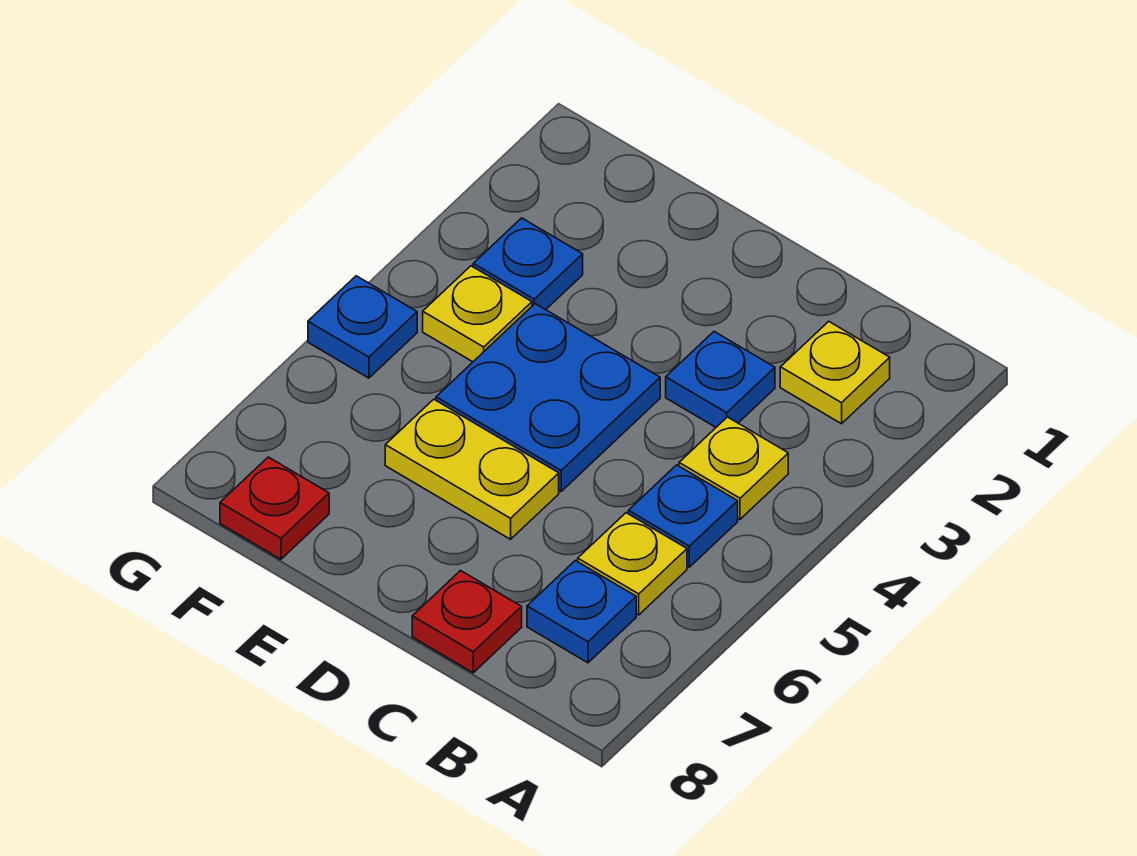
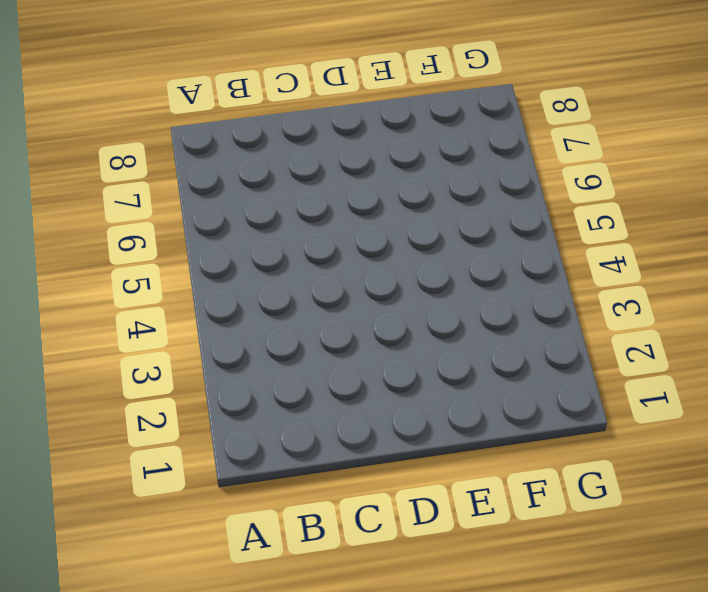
none -> yellow 1x1 plate [780,321,890,424]
none -> yellow 1x1 plate [679,417,788,519]
none -> blue 1x1 plate [628,465,738,567]

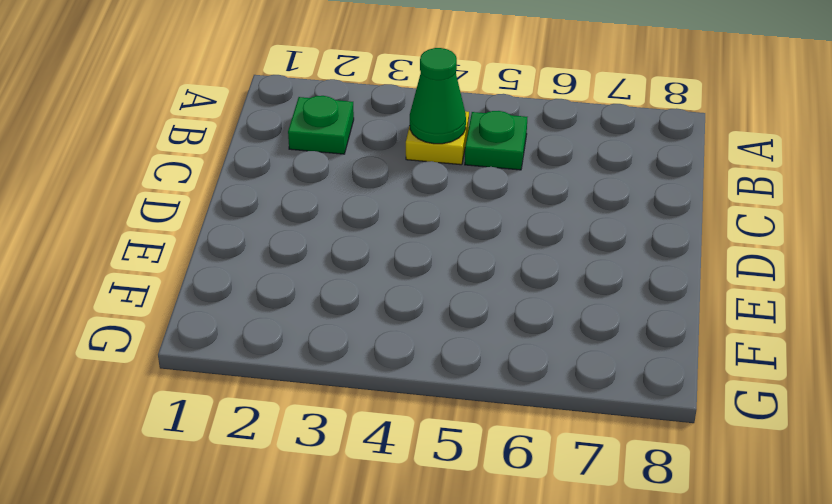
green 1x1 plate [288,96,354,154] -> yellow 1x1 plate [780,321,890,424]
green 1x1 cone [410,48,466,144] -> none
green 1x1 plate [465,111,527,170] -> blue 1x1 plate [628,465,738,567]
none -> yellow 1x1 plate [578,513,687,615]
none -> blue 1x1 plate [527,561,636,663]
none -> blue 1x1 plate [666,332,775,427]

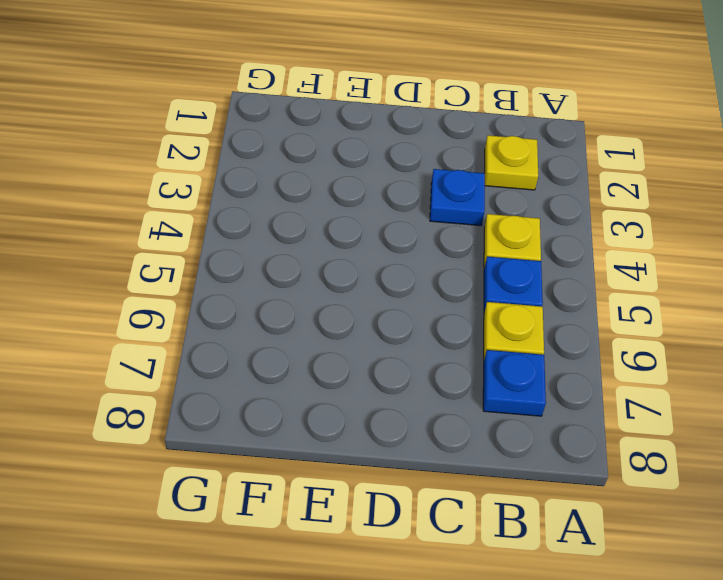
none -> red 1x1 plate [412,571,522,673]
none -> blue 2x2 plate [436,304,660,491]
none -> yellow 1x2 plate [385,399,559,539]

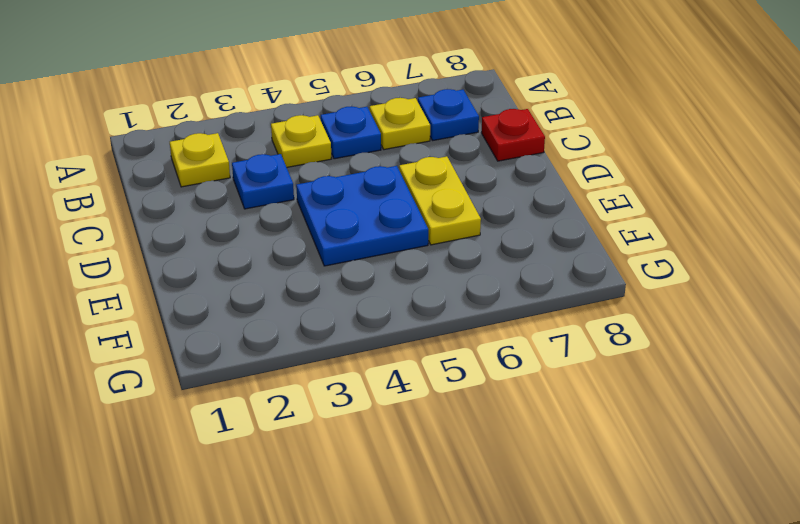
none -> blue 1x1 plate [473,218,583,310]
none -> yellow 1x1 plate [423,266,532,362]
none -> red 1x1 plate [220,457,329,559]

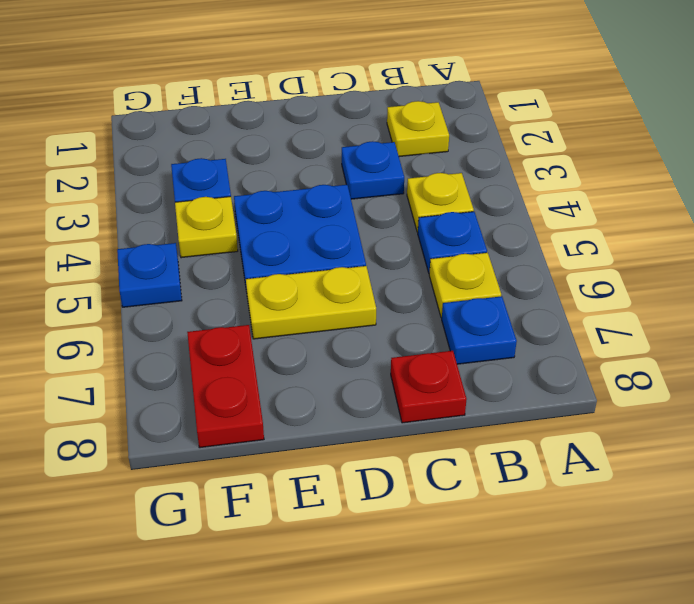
red 1x2 plate [187,325,264,448] -> red 1x1 plate [220,457,329,559]

